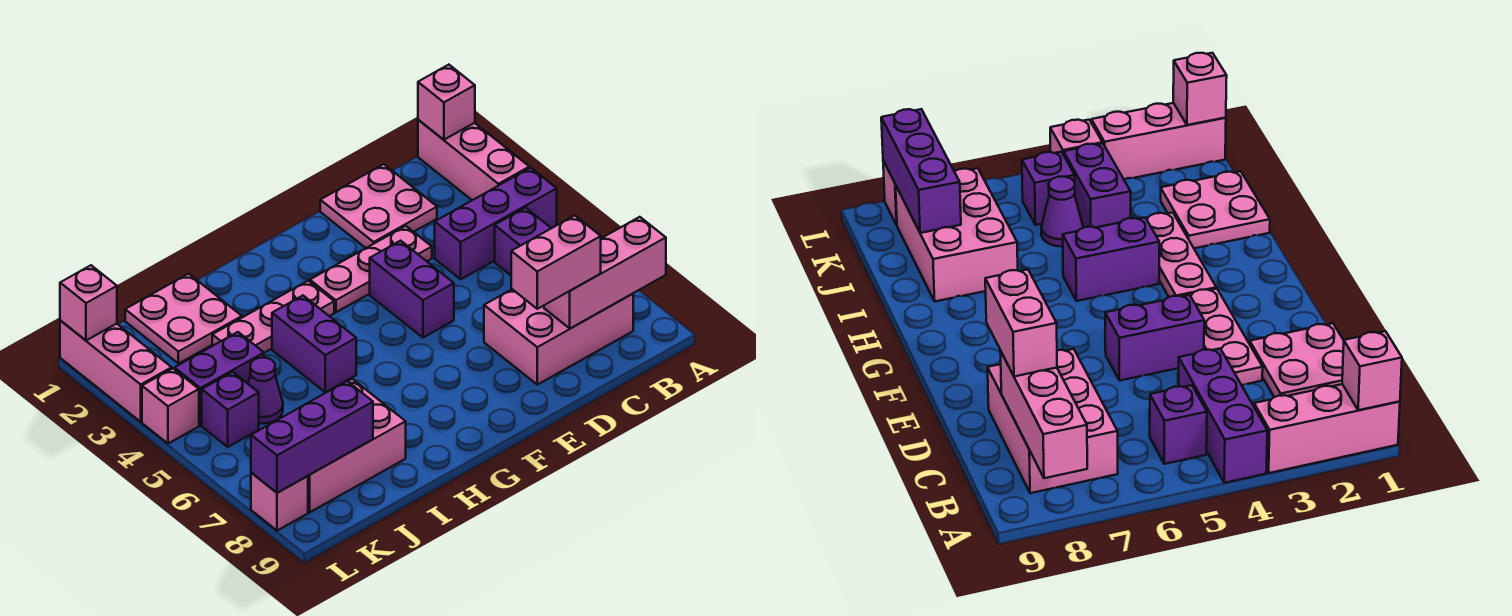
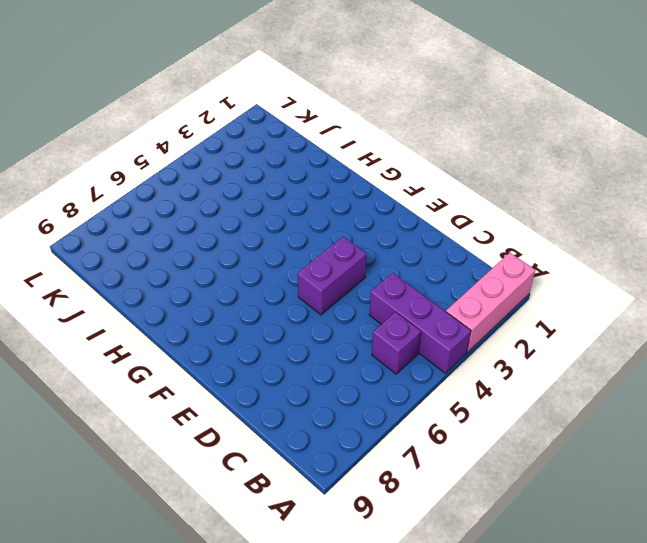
none -> pink 2x3 brick [484,289,633,385]
none -> pink 2x2 plate [320,164,437,248]
none -> pink 1x3 plate [310,226,432,312]

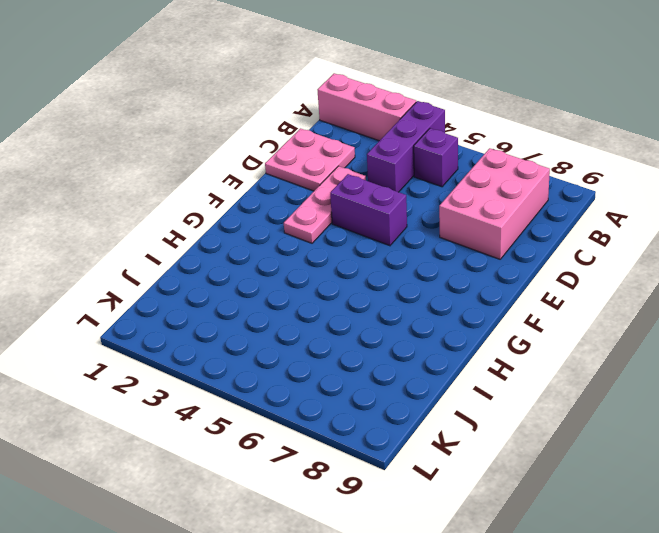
none -> pink 1x3 plate [212,281,334,353]
none -> purple 1x2 brick [272,296,356,392]
none -> pink 2x2 plate [125,274,242,364]

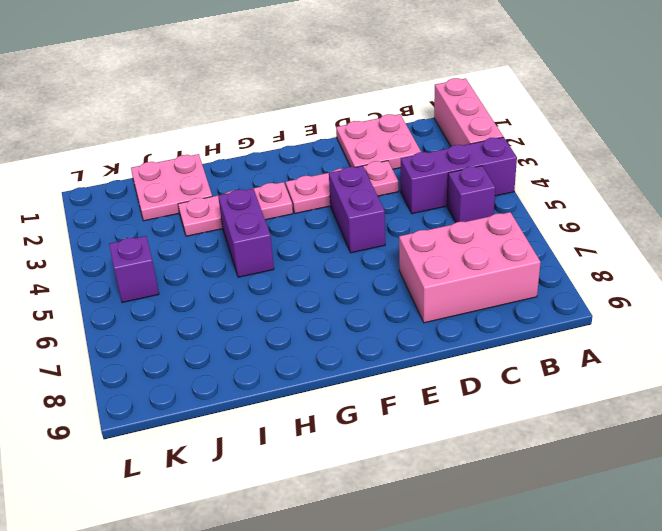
none -> pink 2x3 brick [308,379,406,512]
none -> purple 1x2 brick [175,332,264,425]
none -> purple 1x1 cone [248,358,283,423]

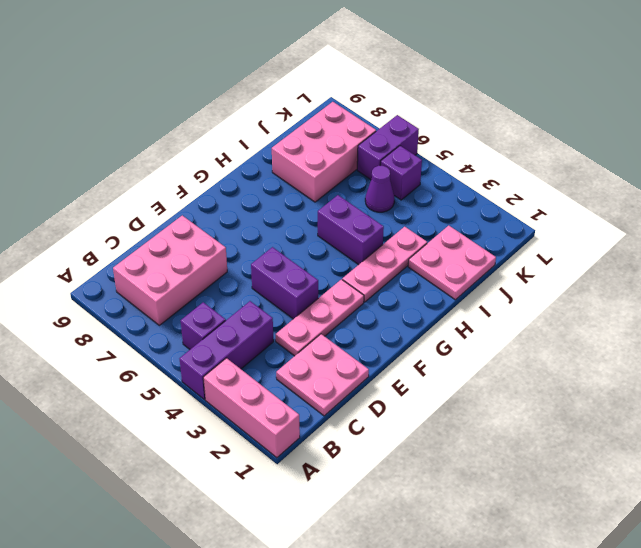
purple 1x2 brick [357,115,419,180] -> purple 1x2 brick moved to [175,332,264,425]
none -> pink 1x3 brick [60,321,172,422]
none -> pink 1x1 brick [142,369,199,444]
none -> pink 1x1 brick [251,473,308,531]

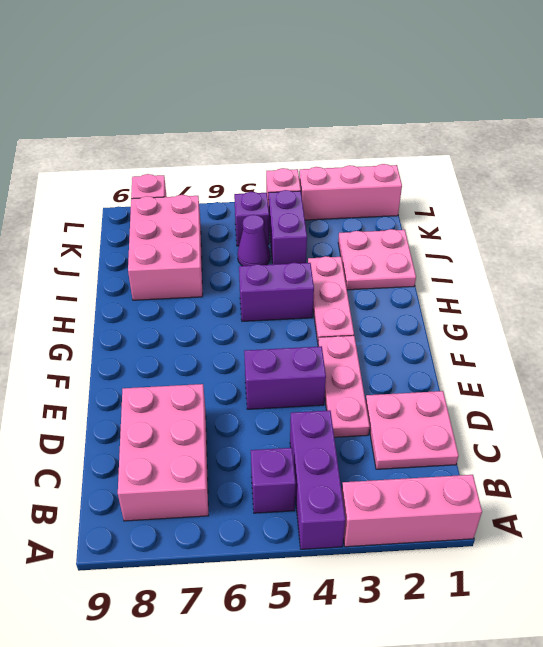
none -> pink 1x1 brick [418,65,475,140]
none -> pink 1x3 brick [544,217,666,329]
none -> purple 1x3 brick [251,381,373,493]

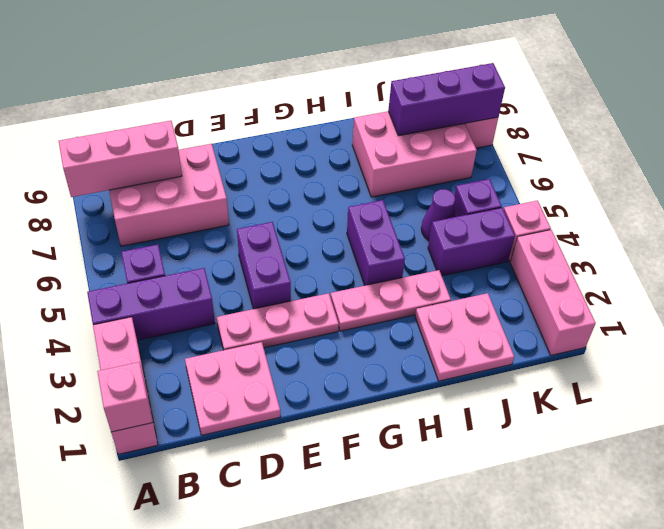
none -> pink 1x1 brick [60,265,117,340]
none -> pink 1x2 brick [511,215,601,309]

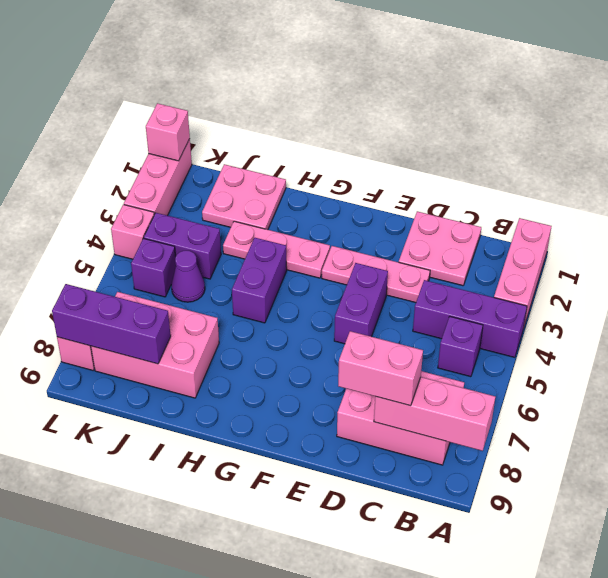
none -> pink 1x1 brick [418,65,475,140]

